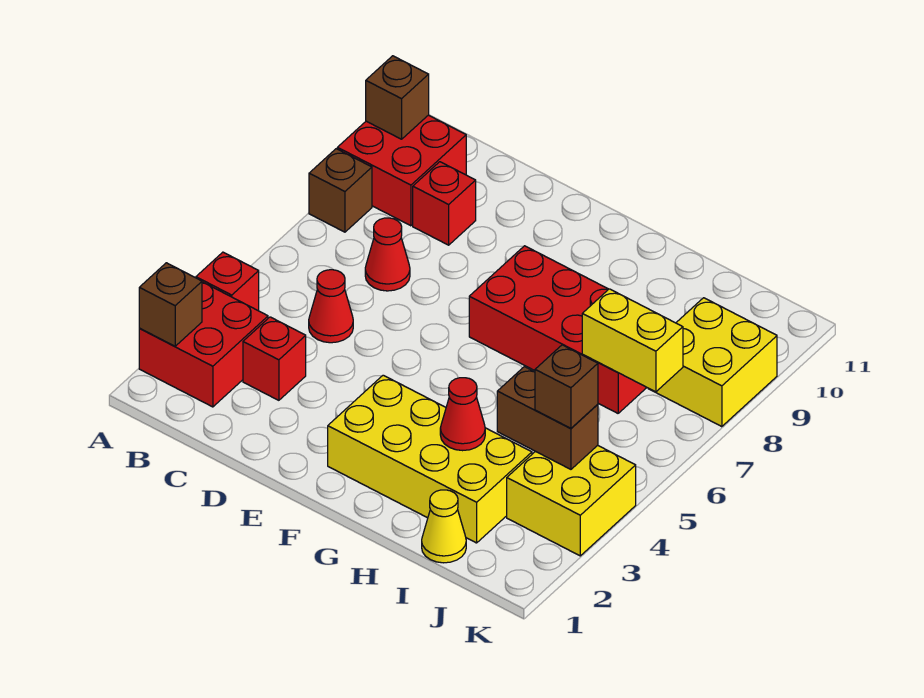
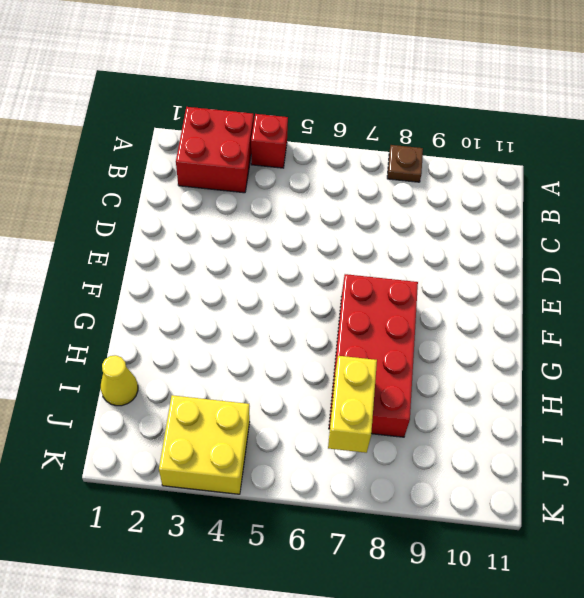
brown 1x1 plate [387,145,423,182] -> brown 1x1 brick [309,149,372,232]
none -> red 2x2 brick [337,115,466,226]
none -> red 1x1 brick [243,317,306,400]
none -> red 1x1 cone [309,270,353,343]

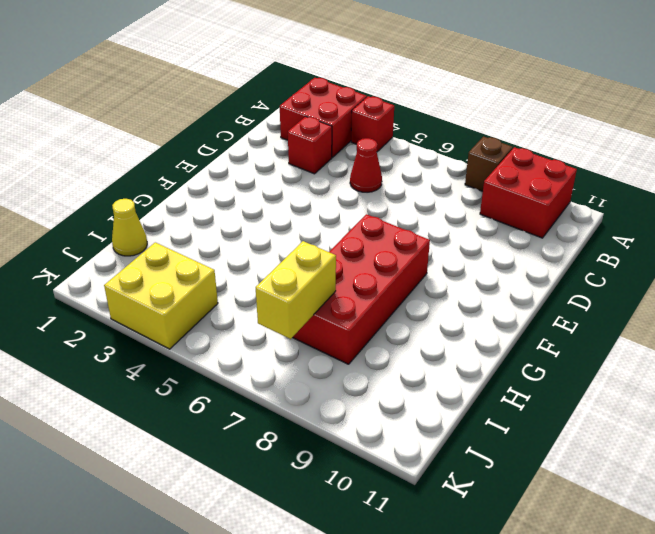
none -> red 1x1 cone [365,218,410,291]
none -> red 1x1 brick [413,162,476,245]
none -> yellow 2x4 brick [328,375,532,543]

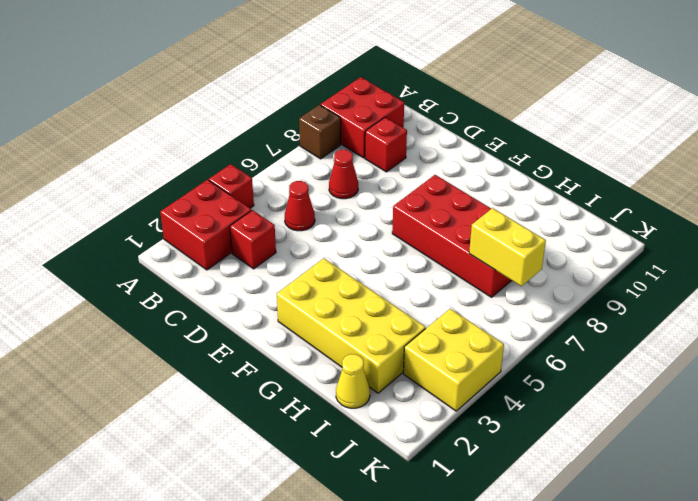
none -> yellow 2x2 brick [648,298,777,427]
none -> brown 1x1 brick [139,263,202,346]
none -> brown 1x1 brick [366,56,429,139]

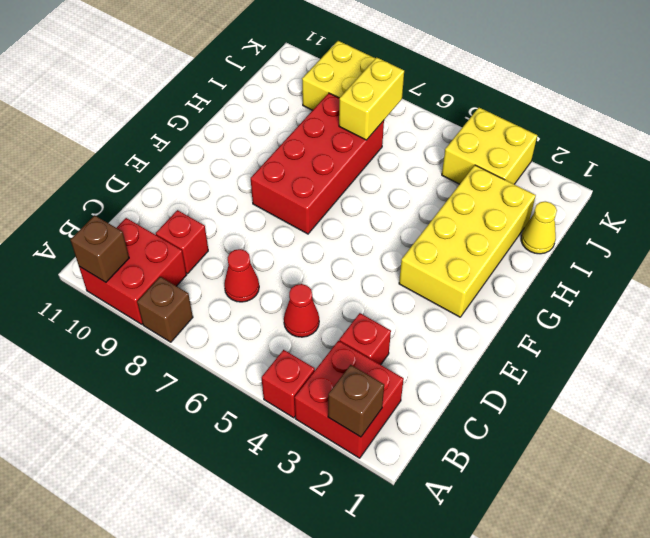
none -> red 1x1 cone [440,378,485,451]
none -> brown 1x2 brick [497,367,598,469]
none -> brown 1x1 brick [535,345,598,428]

